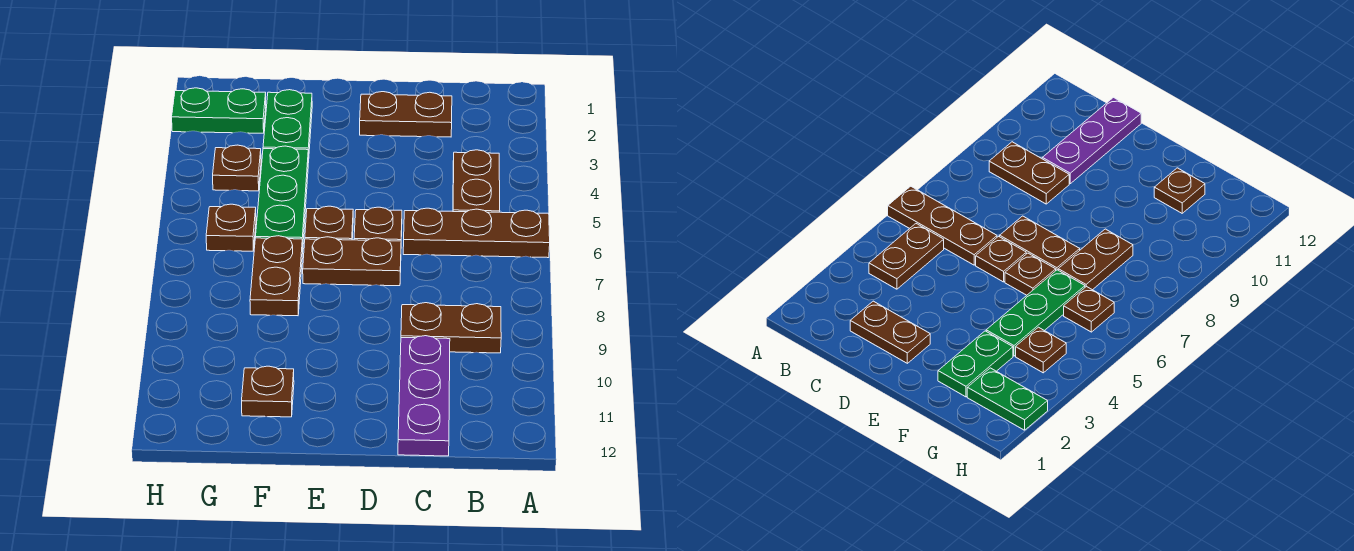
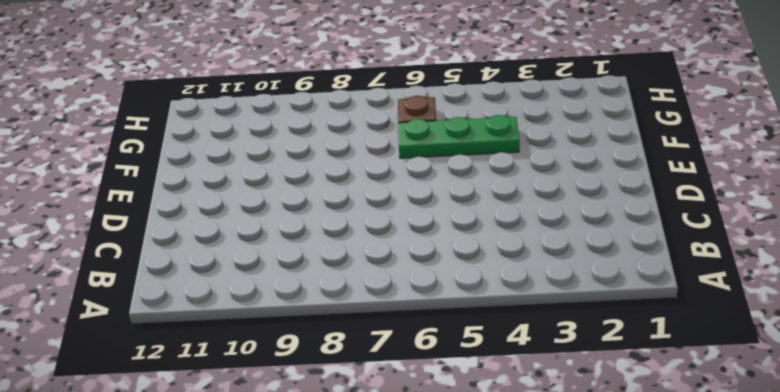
none -> brown 1x3 plate [403,208,550,258]
none -> brown 1x2 plate [453,150,500,212]
none -> brown 1x2 plate [401,303,501,353]

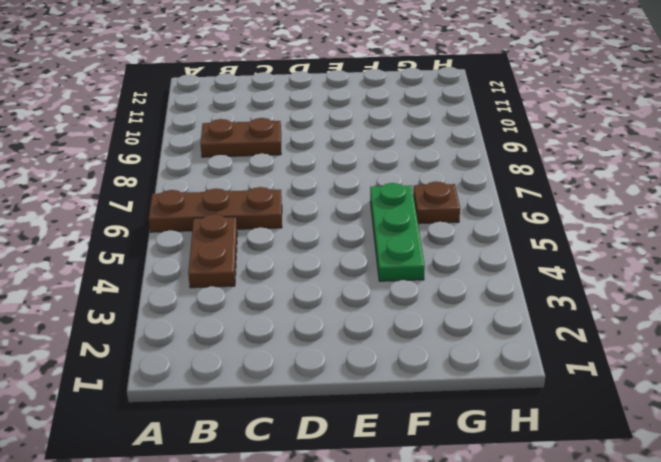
none -> brown 1x2 plate [360,92,452,137]
none -> purple 1x3 plate [398,336,450,456]
none -> brown 1x1 plate [354,207,402,241]

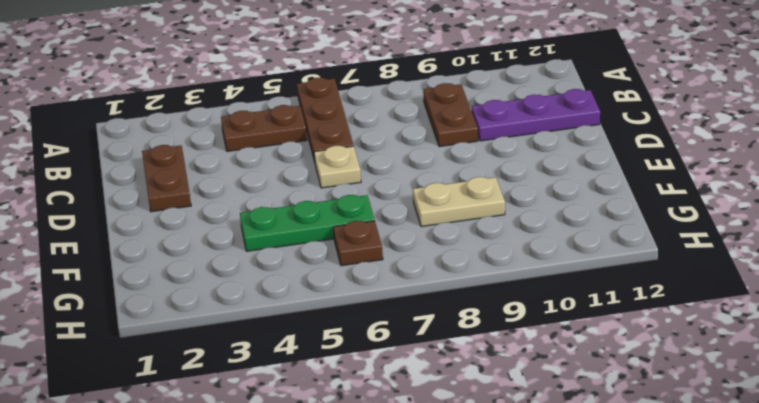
tan 1x1 plate [314,146,361,188] -> brown 1x1 plate [354,207,402,241]
tan 1x2 plate [413,177,505,227] -> brown 1x2 plate [250,236,303,316]
none -> brown 1x2 plate [303,237,401,286]
none -> brown 1x1 plate [305,206,353,240]
none -> green 1x2 plate [263,90,312,163]

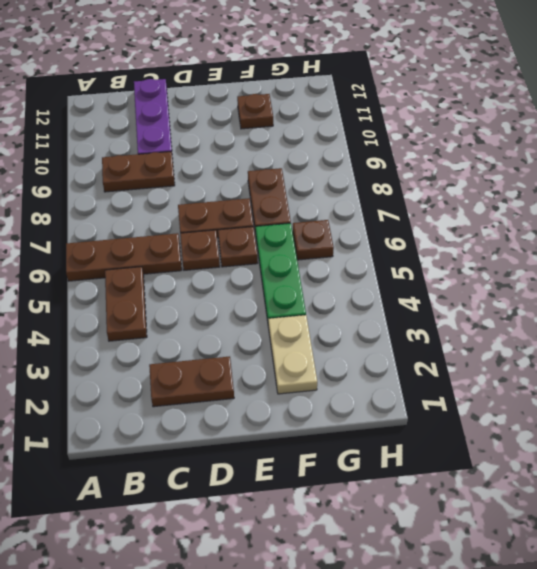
tan 1x2 plate [268,315,317,394] -> green 1x2 plate [263,90,312,163]
none -> green 1x2 plate [172,88,266,133]
none -> brown 1x1 plate [213,145,261,191]

